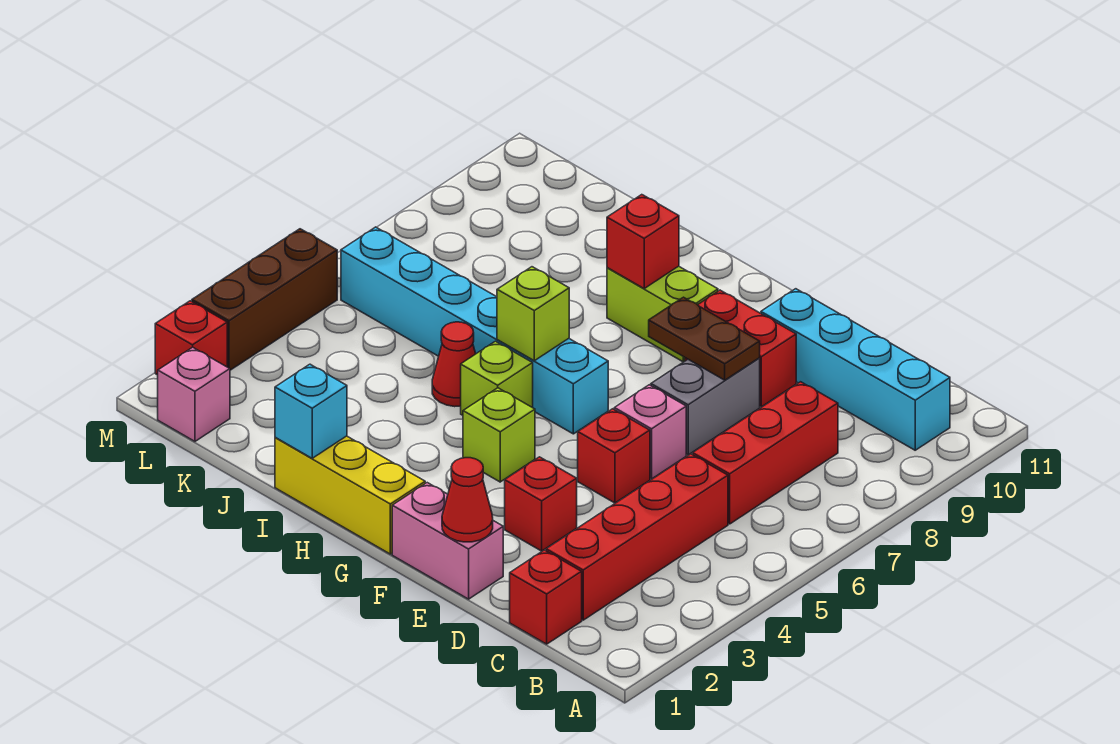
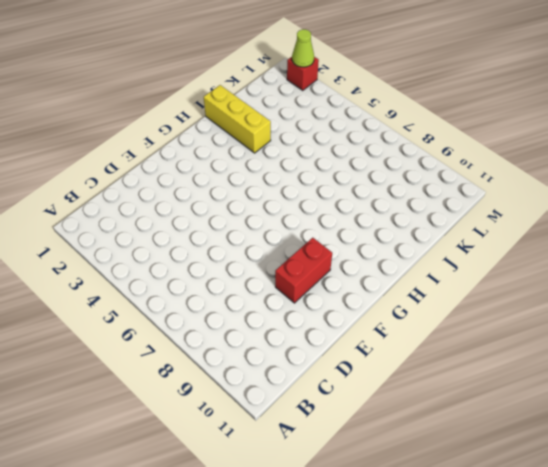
yellow 1x3 brick [204,85,271,153] -> yellow 1x3 brick turned to [275,436,425,554]
lime 1x1 cone [292,29,314,67] -> none
none -> cyan 1x4 brick [761,289,950,450]
none -> red 1x1 brick [510,550,582,644]
none -> red 1x4 brick [546,454,728,620]

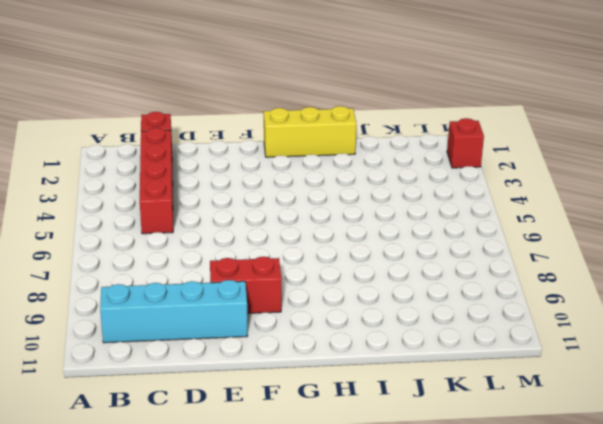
none -> red 1x3 brick [693,382,838,524]
none -> pink 1x2 brick [392,483,503,599]
none -> red 1x1 brick [505,457,577,551]

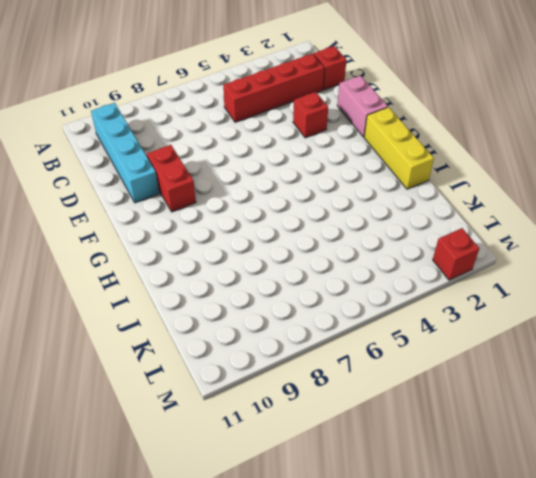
none -> red 1x3 brick [693,382,838,524]
none -> red 1x1 brick [578,409,650,503]
none -> pink 1x1 brick [614,385,686,479]

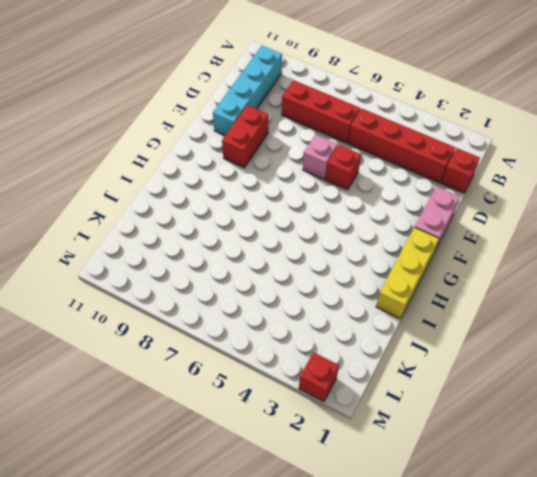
none -> red 1x1 brick [505,457,577,551]
none -> grey 1x2 brick [651,358,760,455]
none -> lime 1x1 brick [463,388,535,482]

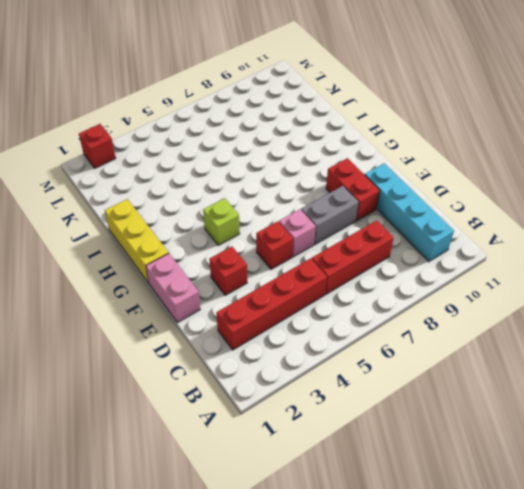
none -> red 1x1 brick [510,550,582,644]
none -> cyan 1x6 brick [341,227,608,434]
none -> lime 1x2 brick [607,266,718,362]

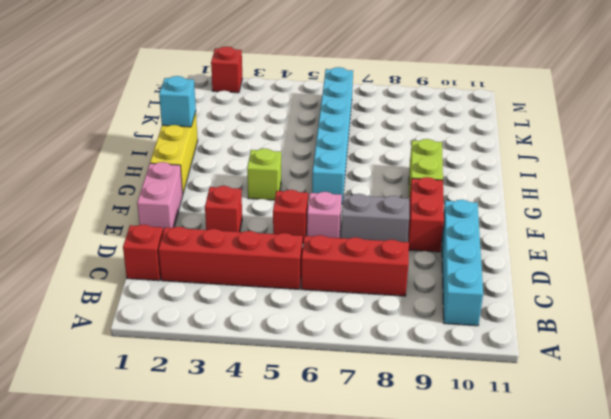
none -> lime 1x1 brick [461,341,533,415]
none -> red 1x1 cone [432,322,476,407]
none -> pink 1x1 brick [158,347,230,441]

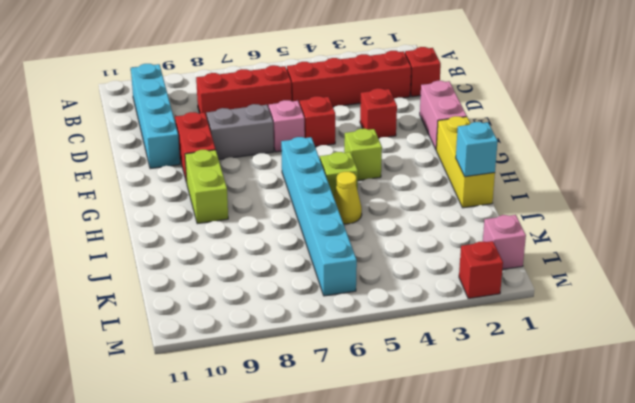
yellow 1x1 cone [334,172,362,224] -> red 1x1 cone [432,322,476,407]
none -> brown 1x3 brick [192,229,337,370]
none -> red 1x1 cone [442,458,493,542]
none -> brown 1x2 plate [649,297,760,380]

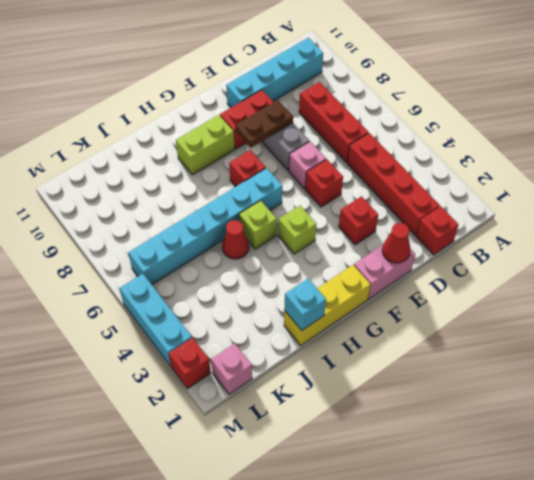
red 1x1 brick [229,150,266,187] -> red 1x1 brick moved to [607,195,679,288]
cyan 1x3 brick [120,274,192,366] -> brown 1x3 brick [192,229,337,370]
none -> lime 1x1 brick [497,267,569,361]

